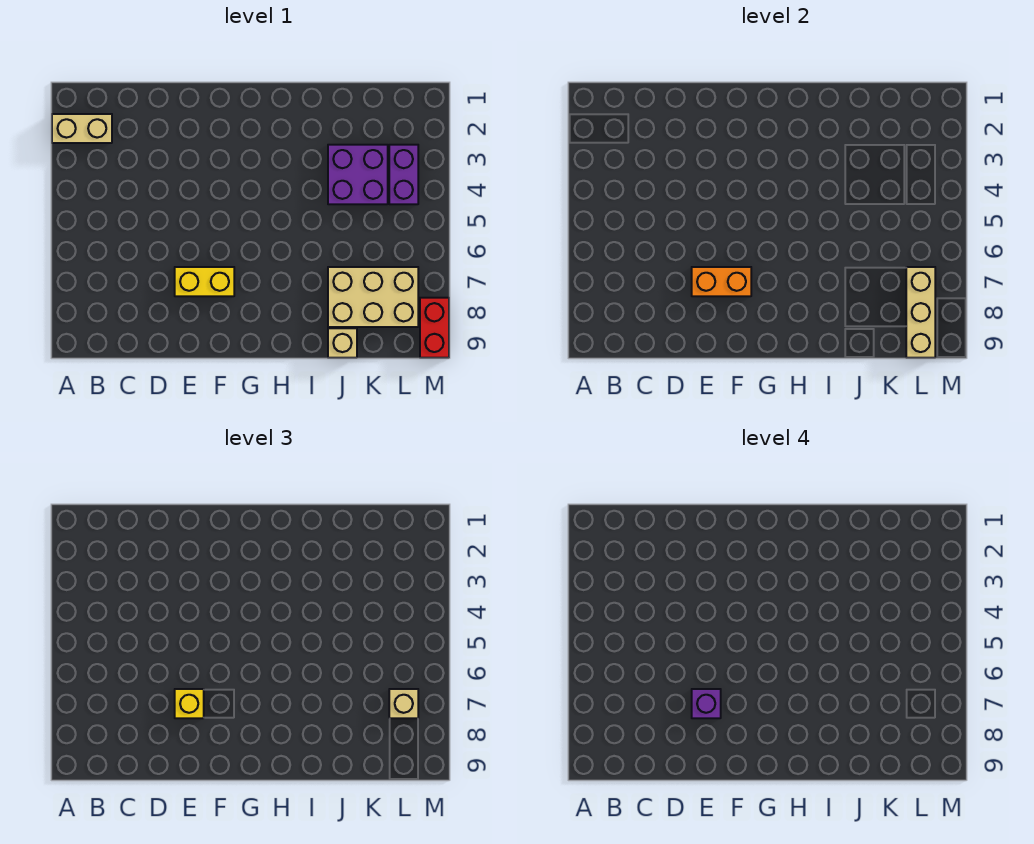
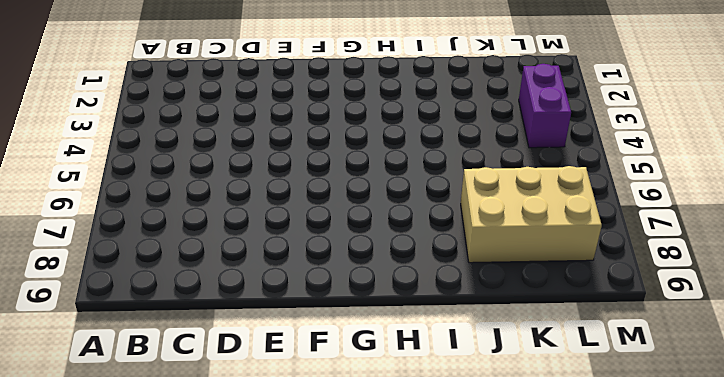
none -> tan 1x2 brick [52,114,112,143]
none -> yellow 1x2 brick [175,267,234,296]
none -> purple 2x2 brick [328,145,388,204]

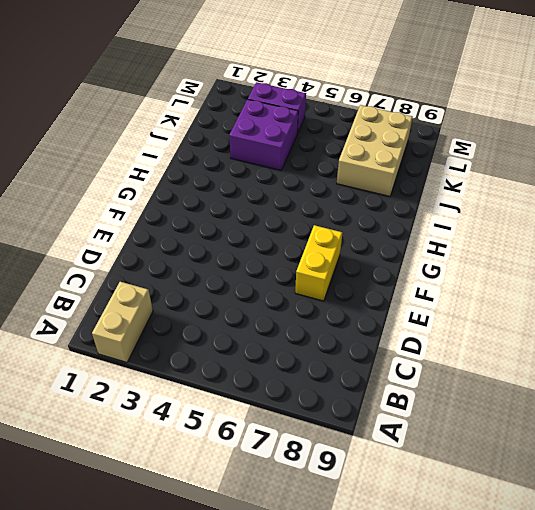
none -> tan 1x1 brick [328,328,357,358]
none -> red 1x2 brick [420,298,449,358]
none -> orange 1x2 brick [692,267,751,296]

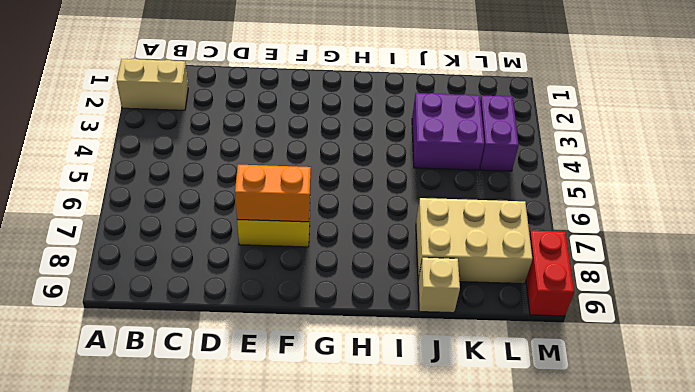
none -> tan 1x3 brick [906,267,935,358]
none -> yellow 1x1 brick [175,689,204,718]
none -> tan 1x1 brick [389,689,418,718]

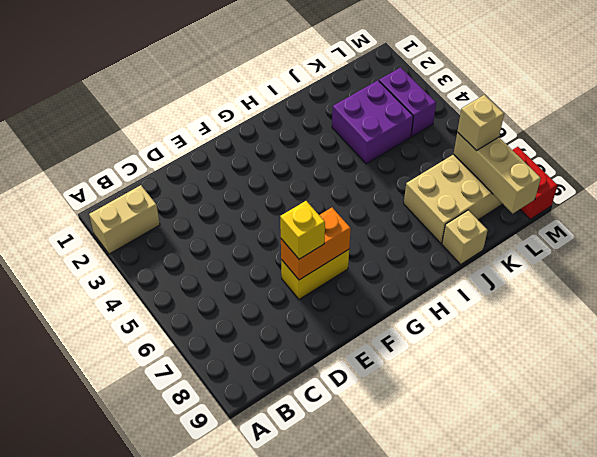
none -> purple 1x1 brick [692,689,721,718]

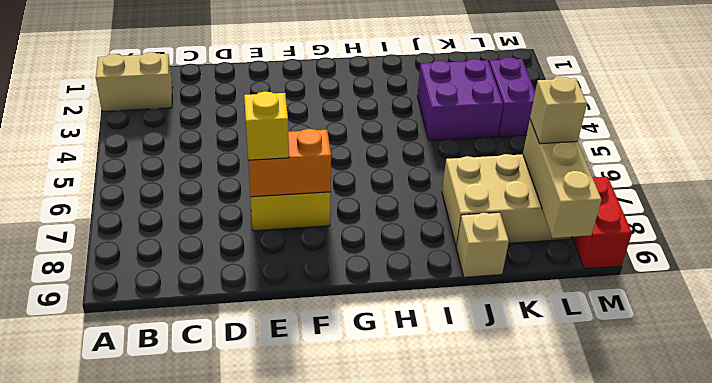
none -> purple 1x1 brick [692,689,721,718]

